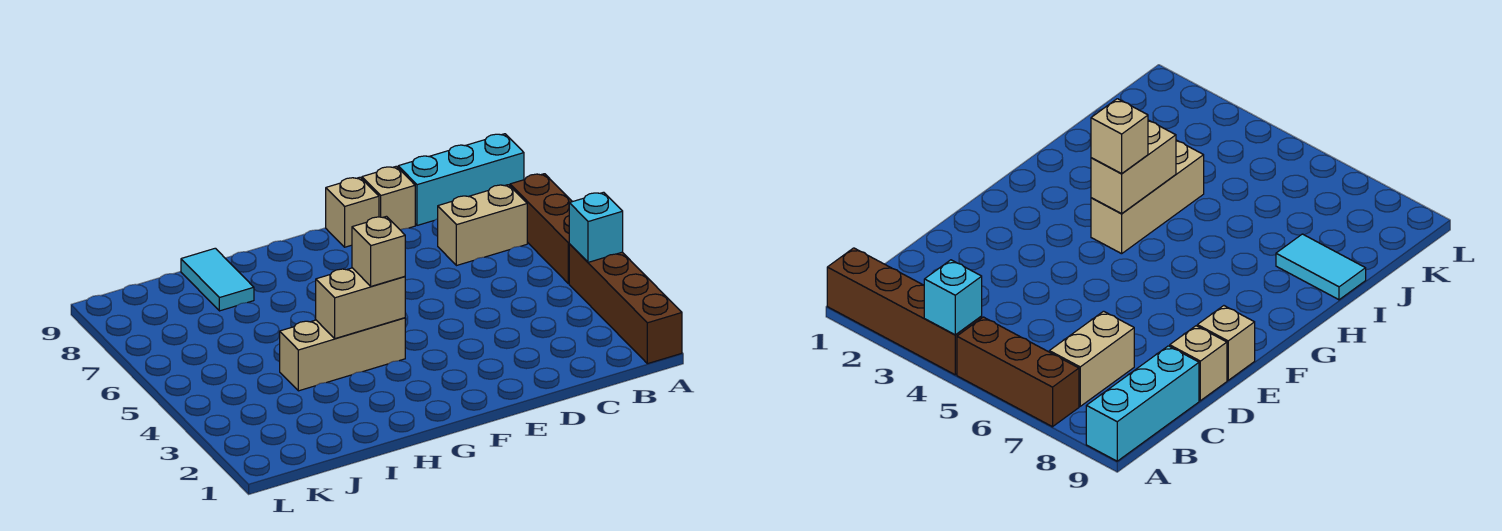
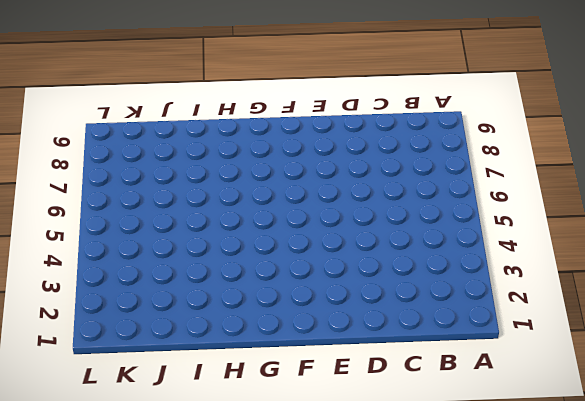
none -> brown 1x4 brick [569,244,682,364]
none -> brown 1x3 brick [510,174,572,284]

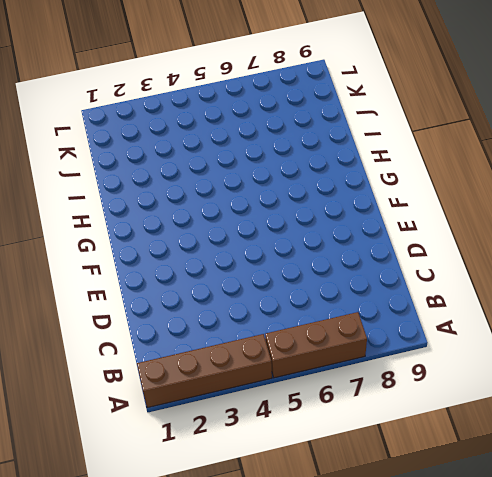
none -> cyan 1x3 brick [398,134,524,225]
none -> tan 1x2 brick [438,185,527,266]

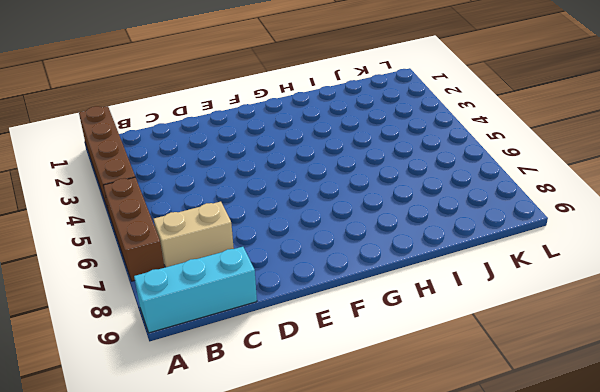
none -> tan 1x1 brick [362,166,415,230]
none -> tan 1x1 brick [326,177,379,247]

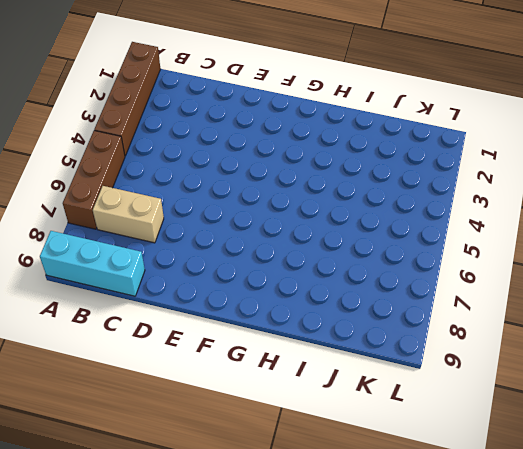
none -> tan 1x1 brick [362,166,415,230]
none -> tan 1x1 brick [326,177,379,247]

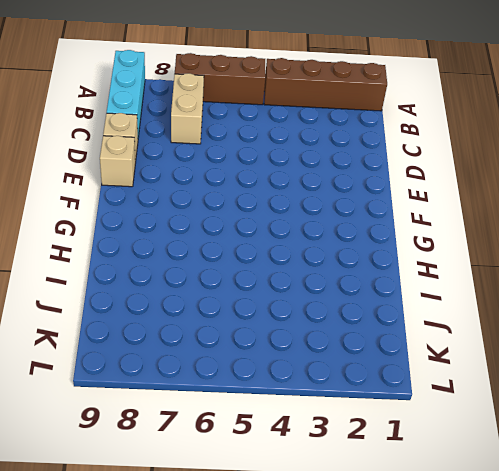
none -> tan 1x3 brick [280,318,405,391]
none -> cyan 1x2 tile [181,248,254,311]

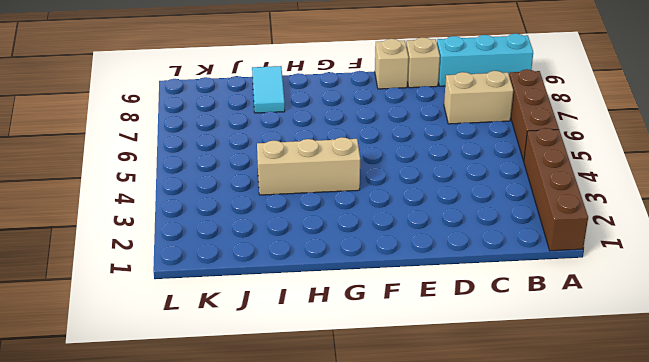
none -> cyan 1x1 brick [569,192,623,262]
none -> tan 1x2 brick [316,268,405,339]

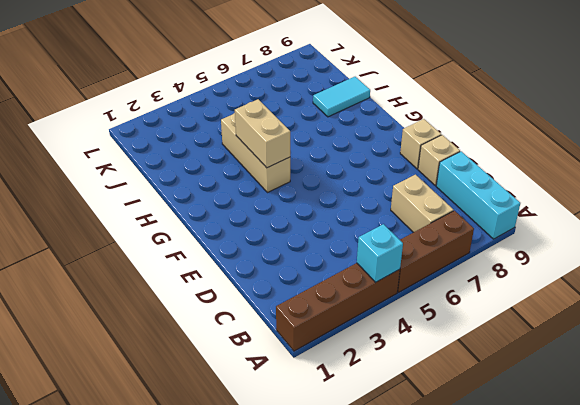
none -> tan 1x1 brick [352,216,405,287]

